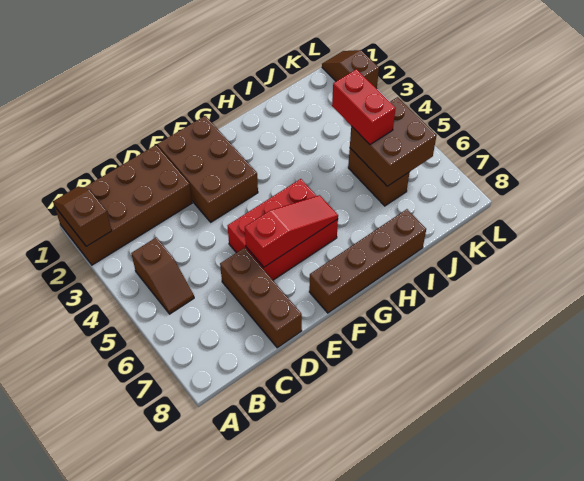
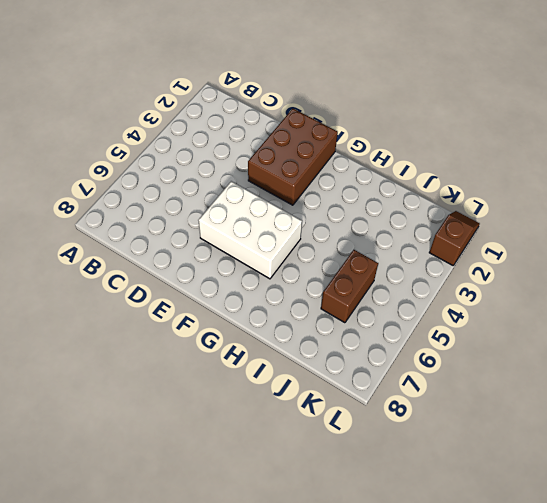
white 2x3 brick [198,181,302,279] -> red 2x3 brick [228,179,338,280]
none -> brown 2x4 brick [54,145,192,265]
none -> brown 1x2 slope [131,237,194,314]
none -> brown 1x3 brick [220,248,302,348]

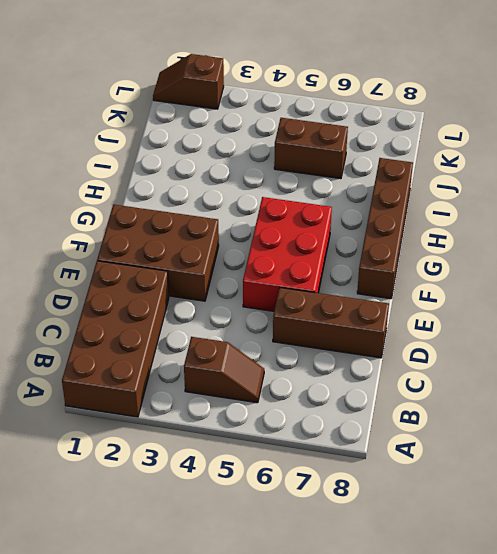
none -> brown 1x2 slope [53,186,112,246]
none -> red 1x3 slope [245,195,338,267]
none -> brown 2x2 brick [350,97,437,186]

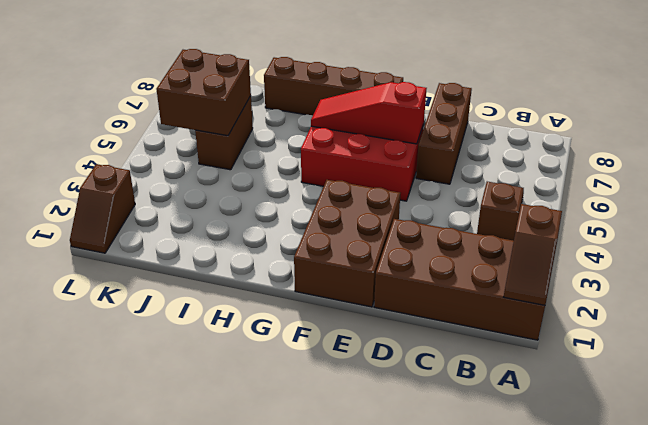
none -> red 1x2 brick [332,69,396,145]

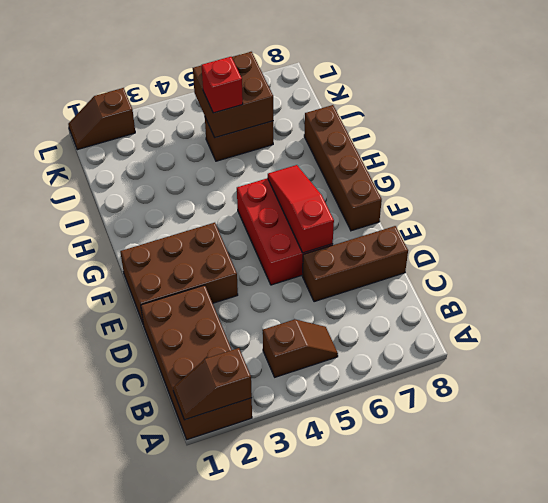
red 1x1 brick [202,57,243,113] -> red 1x2 brick [332,69,396,145]

